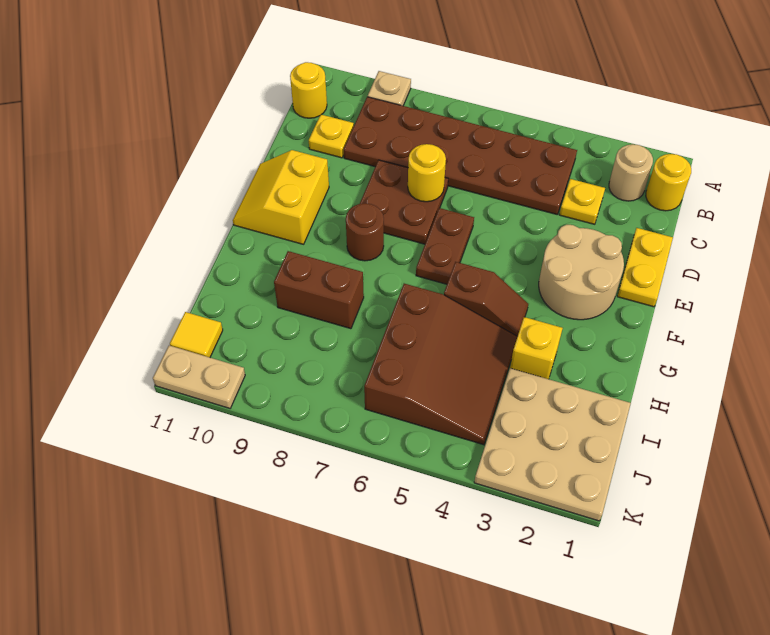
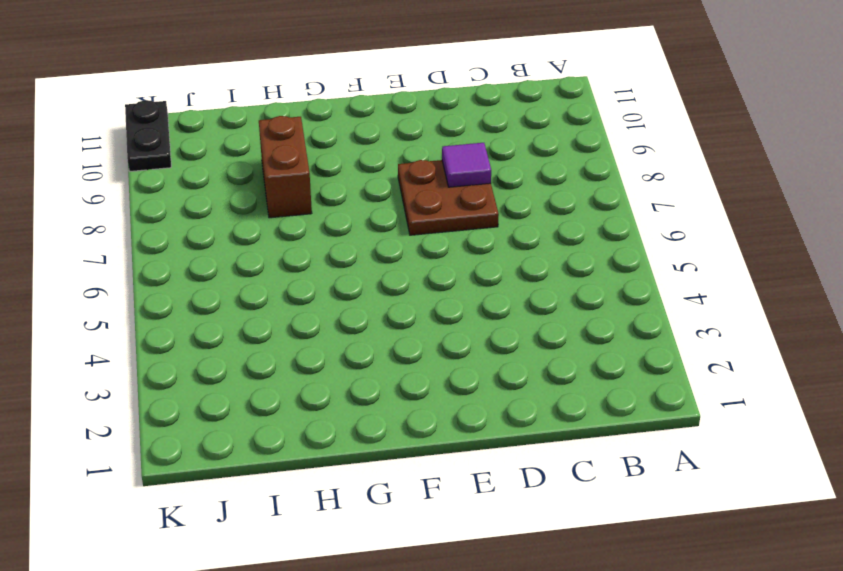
purple 1x1 tile [442,143,491,187] -> none
black 1x2 plate [125,100,171,171] -> tan 1x2 plate [153,346,245,408]
none -> tan 1x1 plate [368,71,411,106]
none -> yellow 1x1 round brick [646,154,691,211]
none -> tan 1x1 round brick [609,144,653,201]

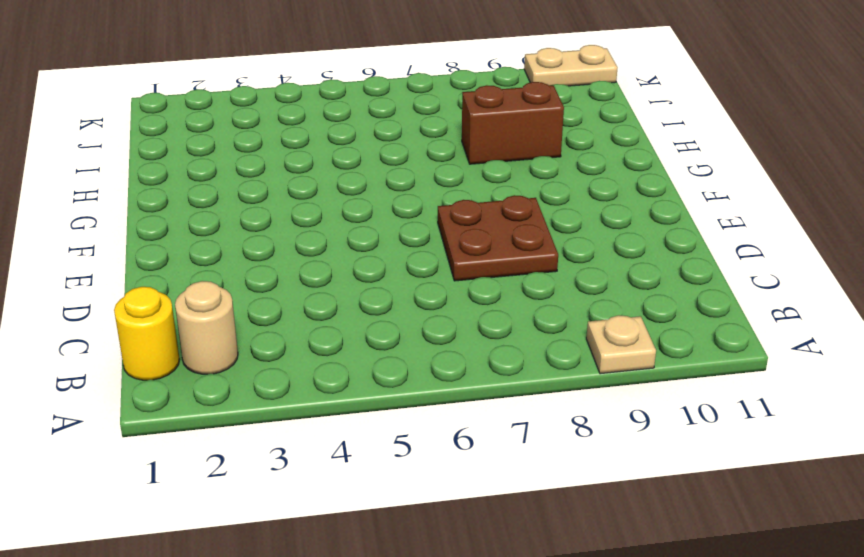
none -> brown 2x6 plate [344,97,577,214]
none -> yellow 1x1 round brick [290,62,327,118]
none -> yellow 1x1 plate [560,179,605,224]

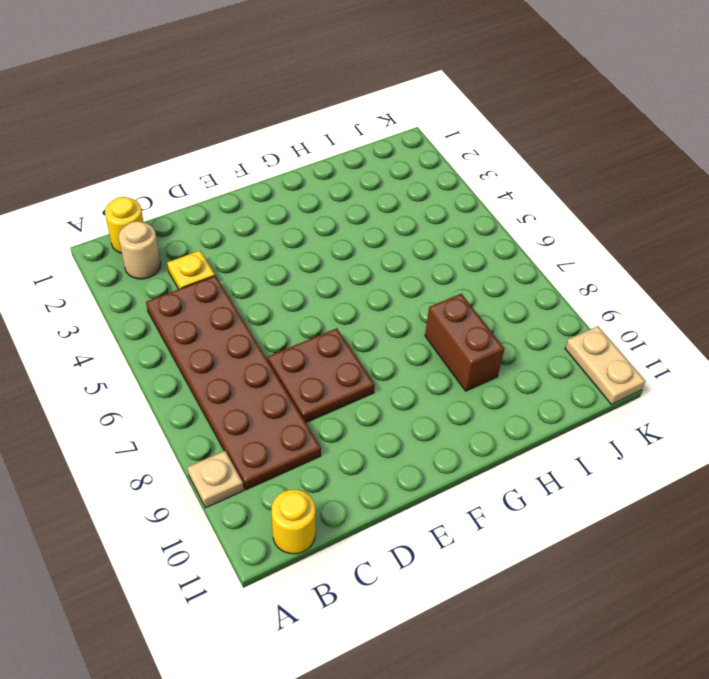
none -> yellow 1x1 plate [309,115,354,158]
none -> yellow 1x2 plate [617,228,673,307]
none -> tan 2x2 round brick [539,225,624,320]

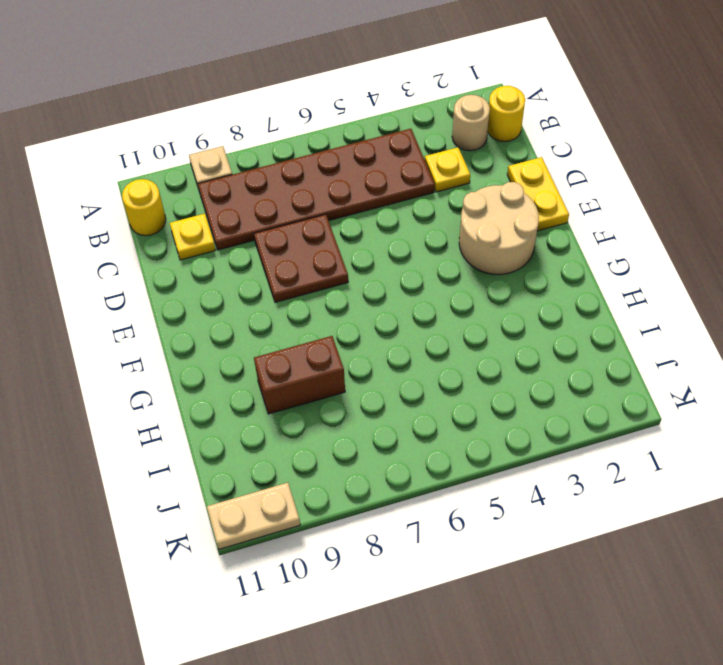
none -> brown 1x2 plate [416,208,474,284]
none -> yellow 2x2 slope [233,150,329,244]
none -> brown 1x1 round brick [346,203,384,261]

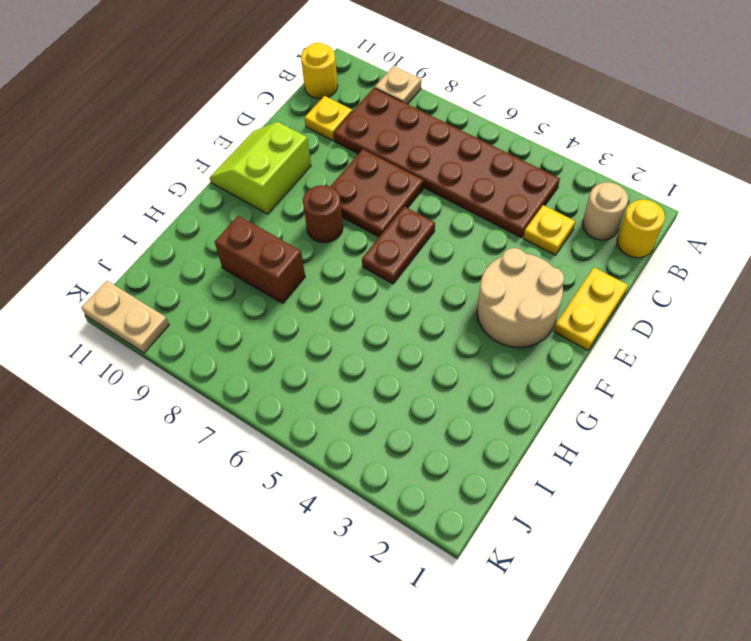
lime 2x2 slope [210,122,311,214] -> yellow 2x2 slope [233,150,329,244]
none -> brown 1x2 slope [444,262,528,336]
none -> yellow 1x1 brick [510,317,563,379]
none -> brown 3x3 slope [364,284,517,445]

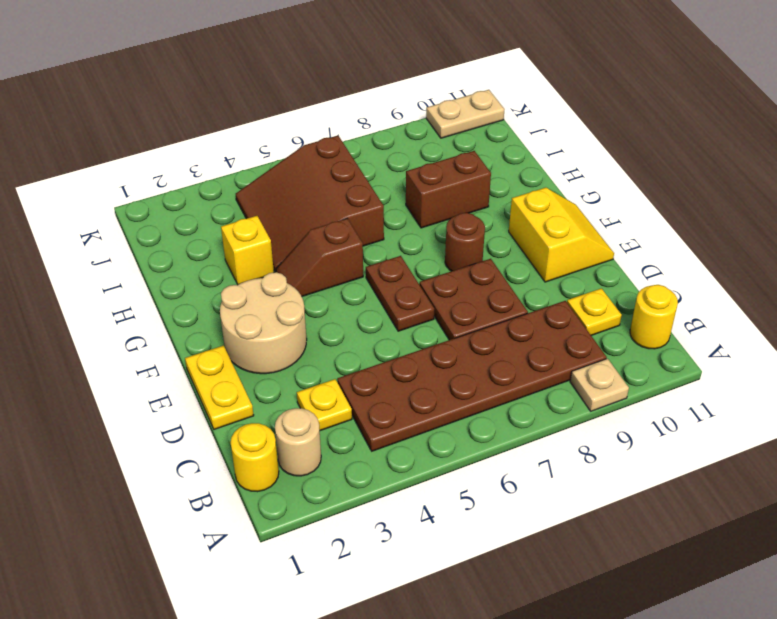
none -> tan 3x3 plate [474,368,631,521]
none -> yellow 1x1 tile [170,312,223,357]
none -> yellow 1x1 round brick [408,144,446,202]

